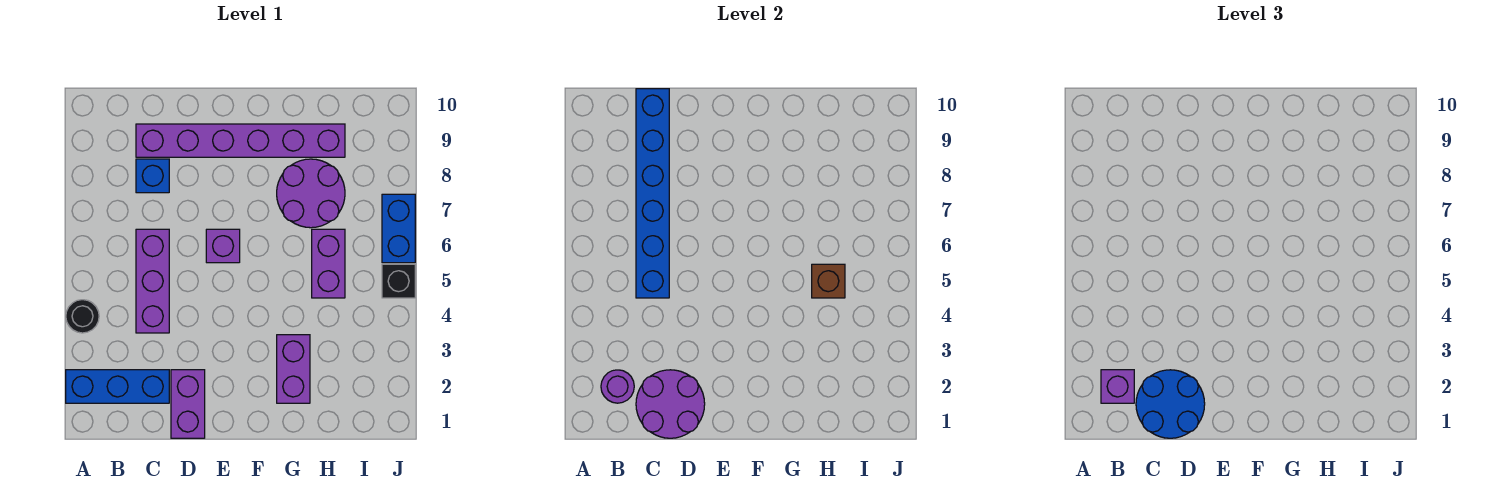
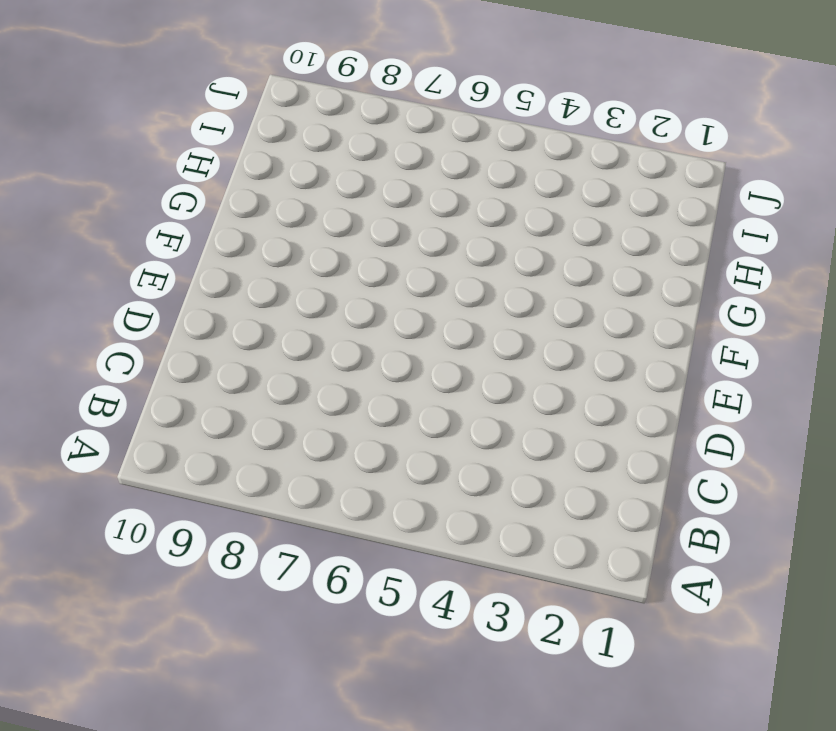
none -> blue 1x3 brick [66,370,169,403]
none -> black 1x1 round brick [66,300,99,333]
none -> purple 1x3 brick [136,229,169,333]

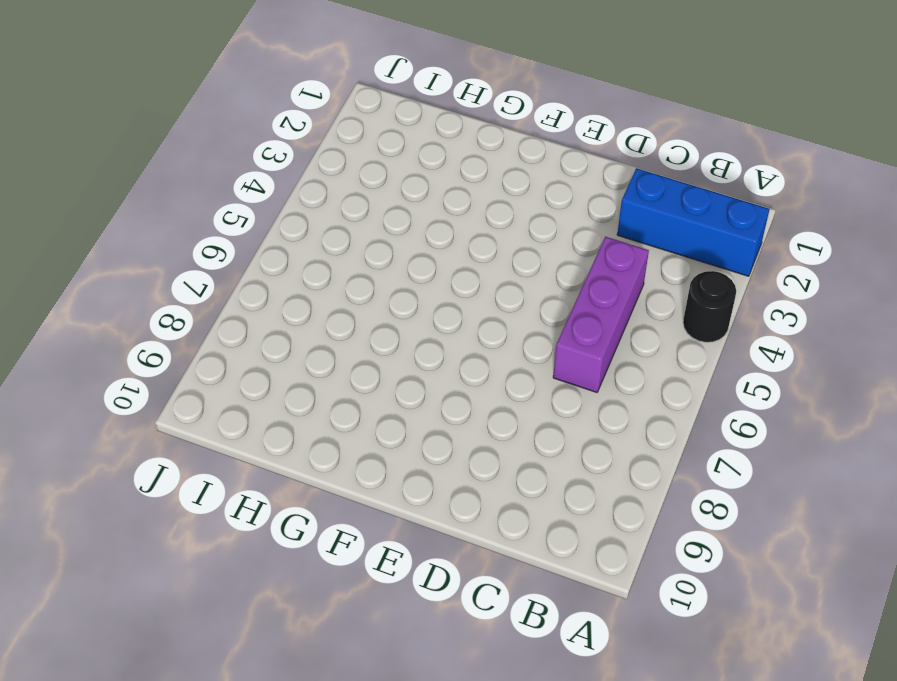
none -> blue 1x1 brick [136,159,169,193]
none -> purple 1x6 brick [136,124,345,157]
none -> purple 1x2 brick [171,370,205,438]

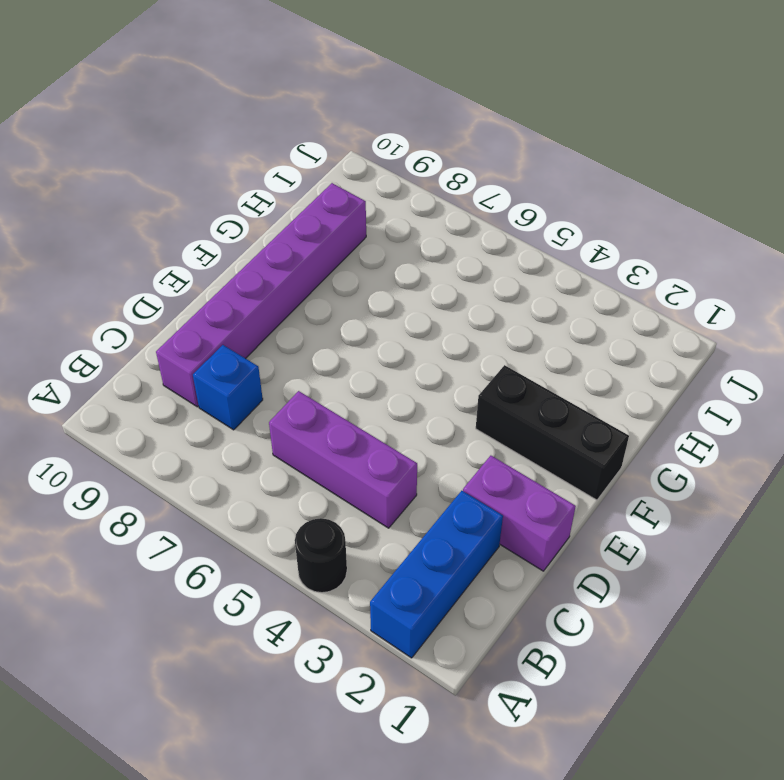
black 1x3 brick [476,365,629,500] -> none
none -> purple 1x1 brick [206,229,240,263]
none -> purple 1x2 brick [277,335,310,403]
none -> purple 2x2 round brick [277,159,345,228]

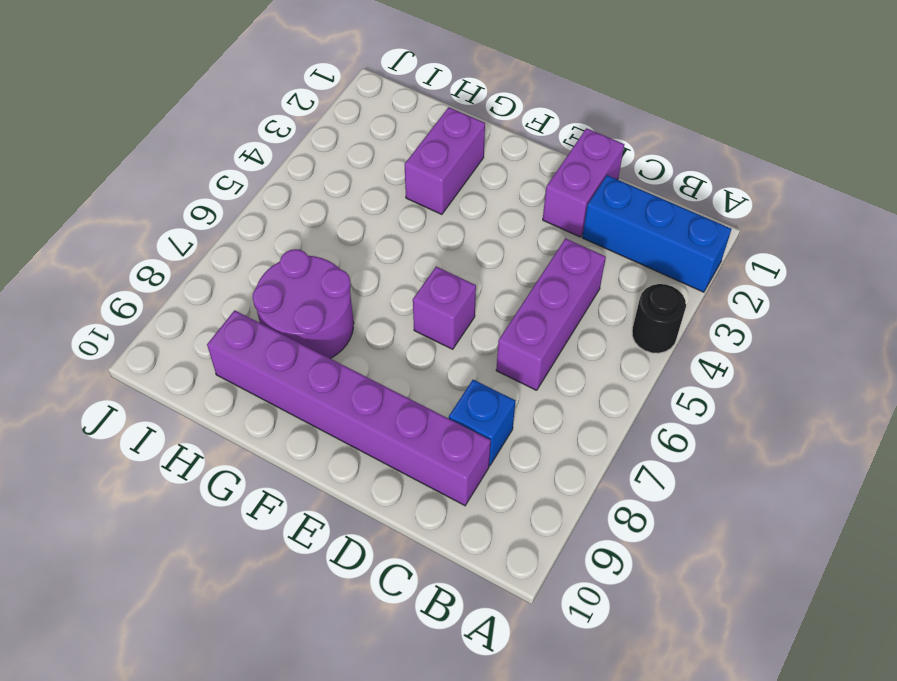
none -> purple 1x2 brick [312,229,345,298]
none -> black 1x1 brick [382,264,415,298]
none -> blue 1x2 brick [382,194,415,263]

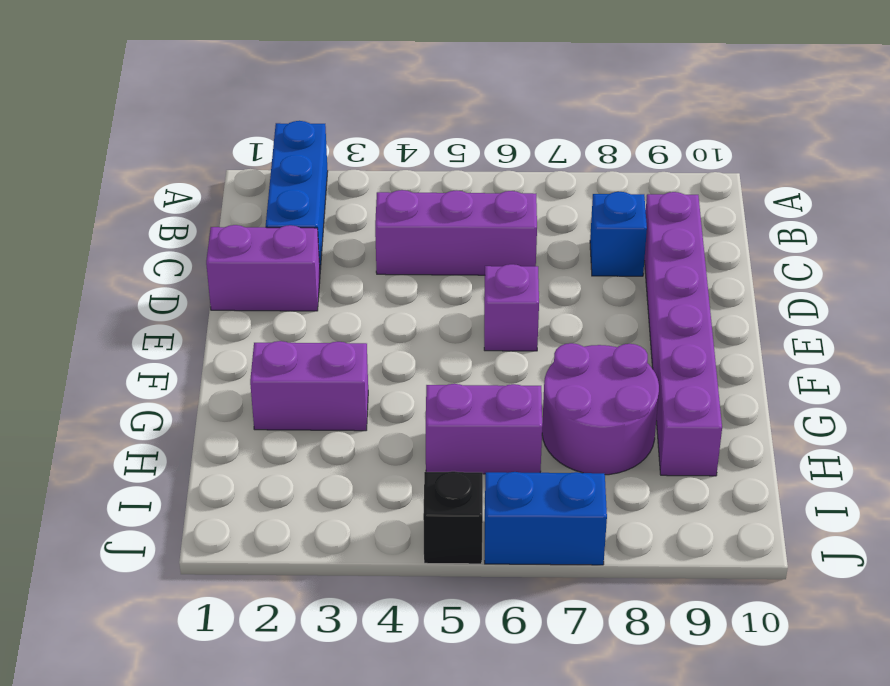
none -> black 1x1 round brick [66,300,99,333]
none -> purple 1x1 round brick [601,370,634,403]
none -> purple 2x2 round brick [636,370,705,438]

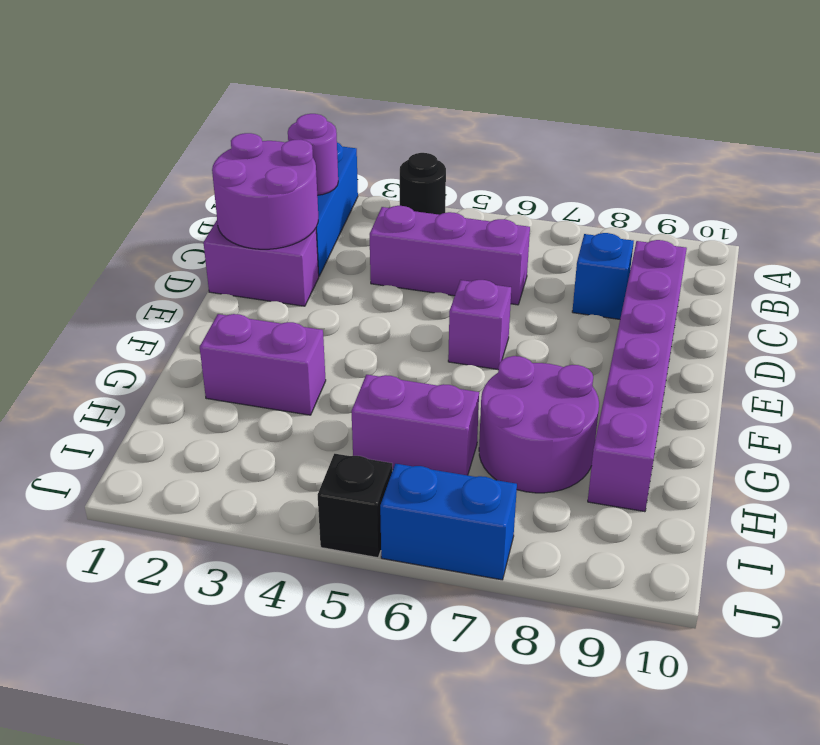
none -> blue 1x6 brick [636,89,669,298]
none -> brown 1x1 brick [812,264,845,298]
none -> purple 1x1 brick [1101,370,1134,403]

